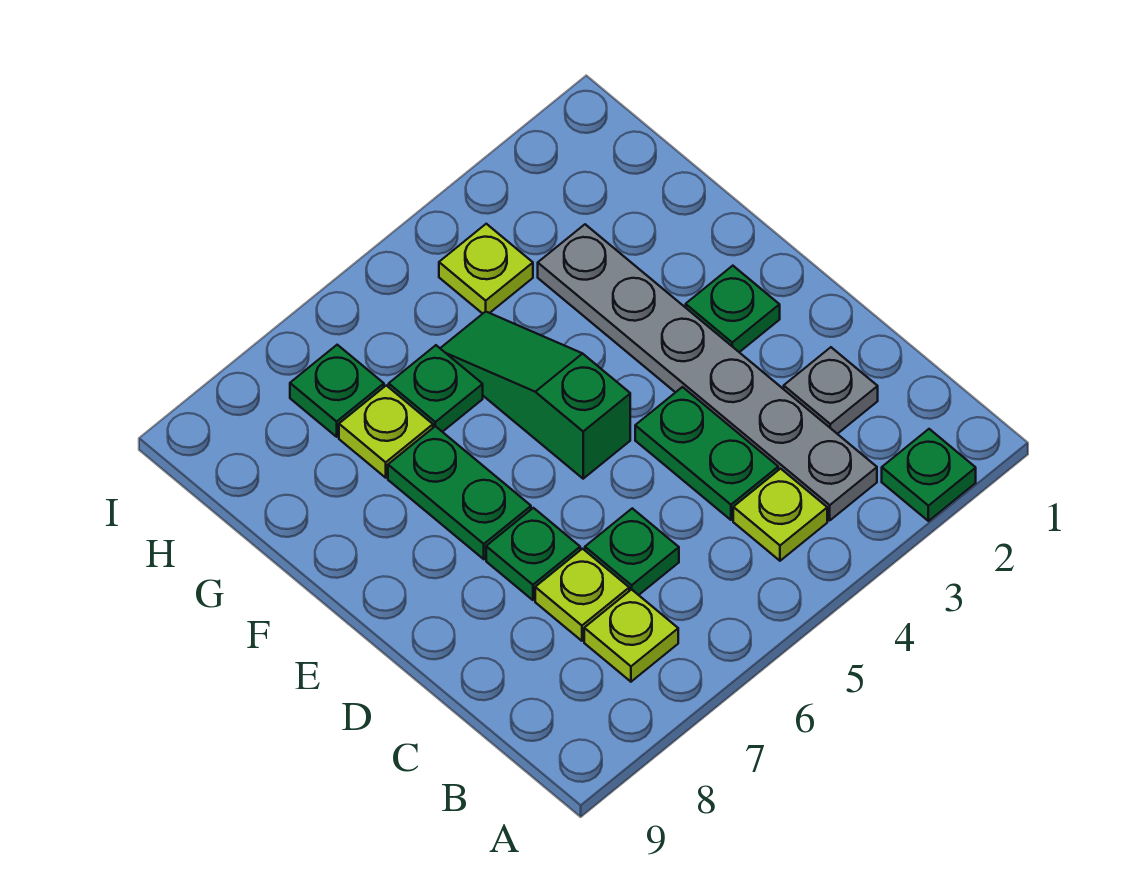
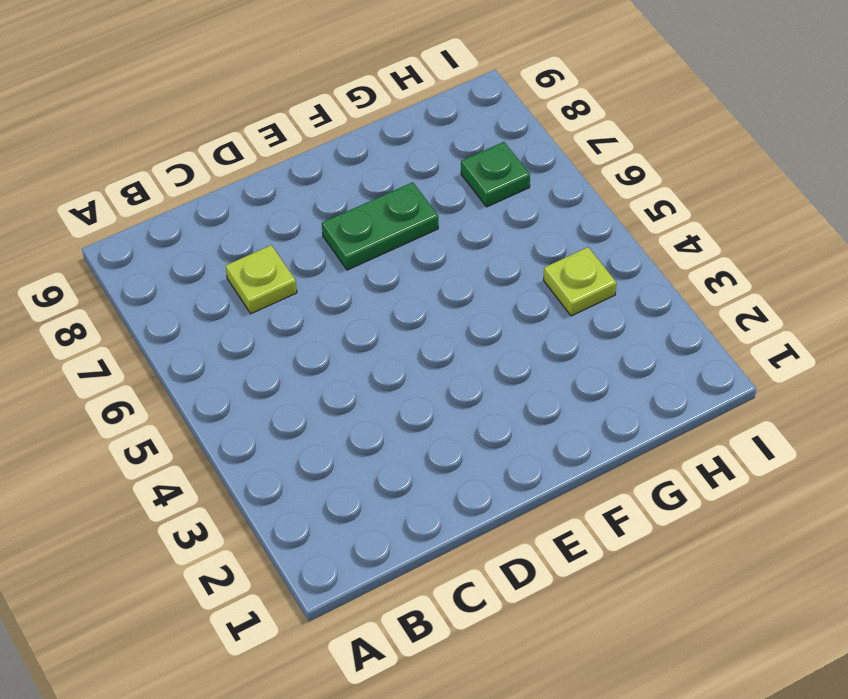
none -> green 1x1 plate [882,429,976,521]
none -> grey 1x6 plate [538,224,877,520]
none -> lime 1x1 plate [733,469,827,561]

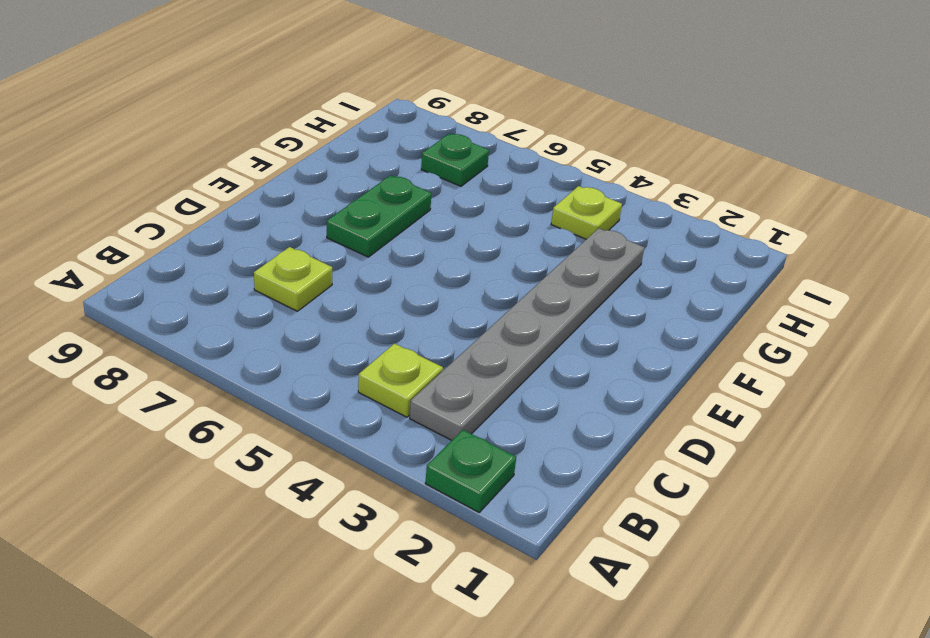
none -> lime 1x1 plate [584,589,678,682]
none -> grey 1x1 plate [784,347,878,434]
none -> green 1x2 plate [635,387,778,520]

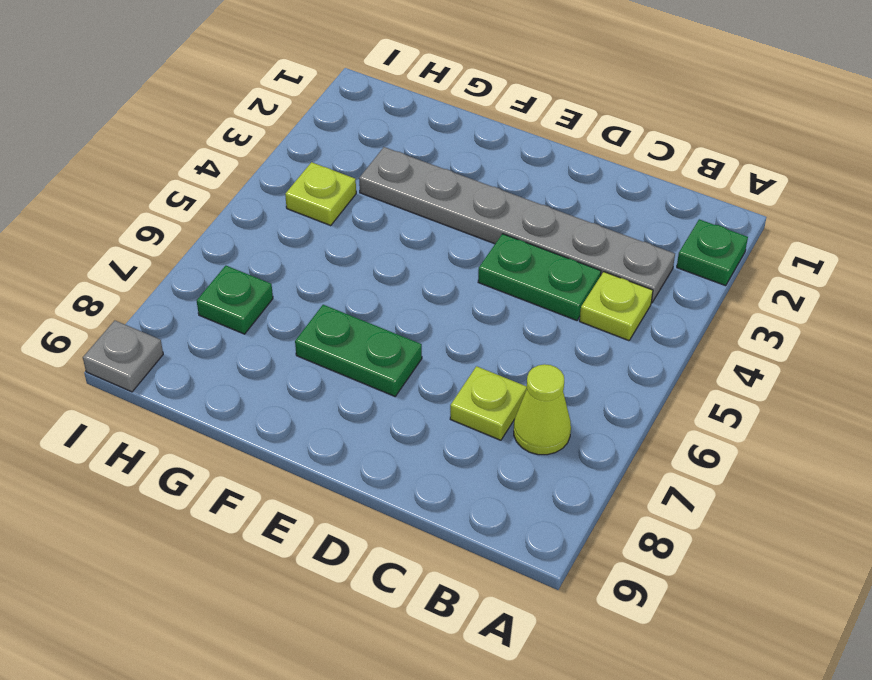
lime 1x1 cone [514,364,571,455] -> lime 1x1 plate [584,589,678,682]
grey 1x1 plate [83,320,163,392] -> grey 1x1 plate moved to [784,347,878,434]
none -> green 1x1 plate [585,508,679,595]
none -> green 1x1 plate [486,508,580,600]
none -> green 1x1 plate [686,266,780,352]

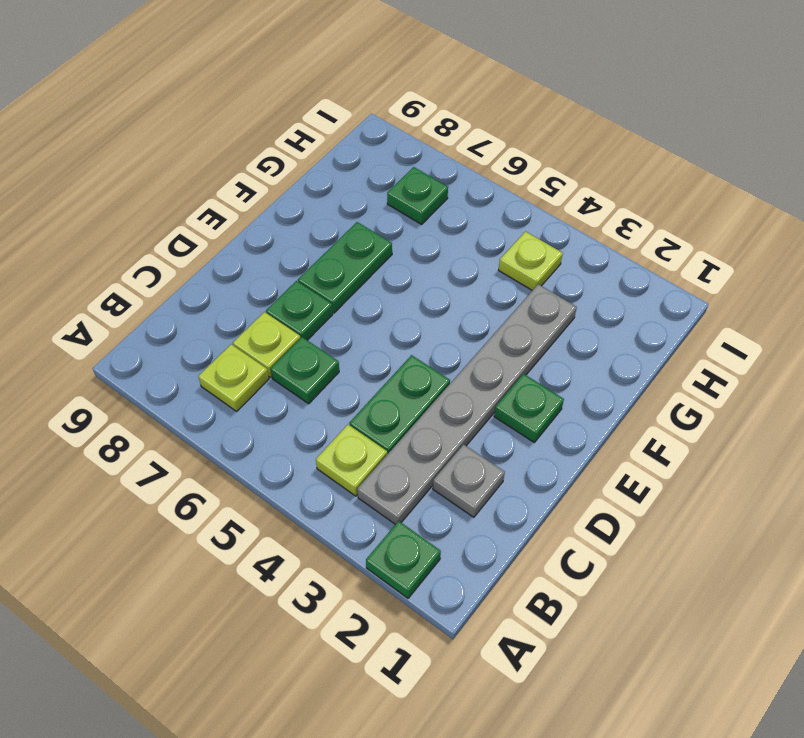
none -> green 1x3 slope [440,312,630,479]
none -> green 1x1 plate [389,345,483,432]
none -> lime 1x1 plate [339,385,433,478]

